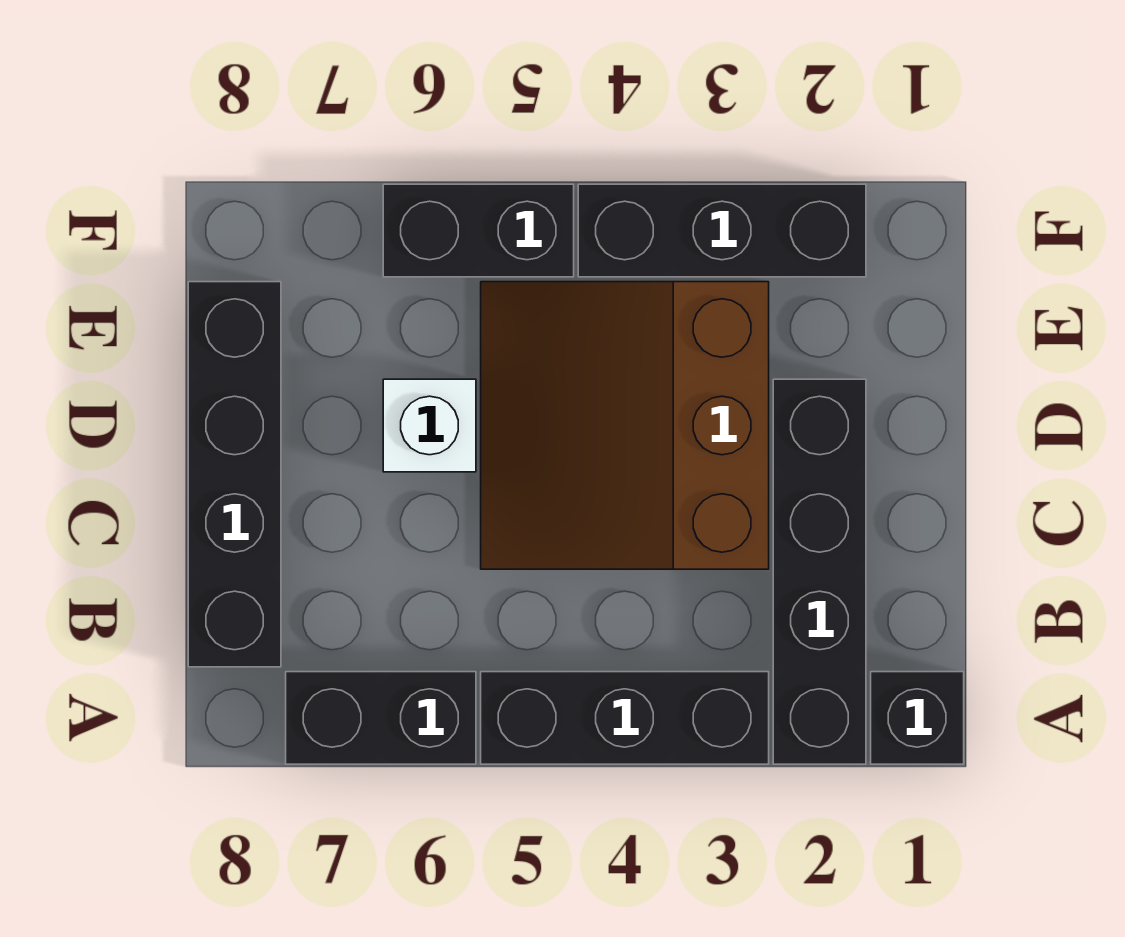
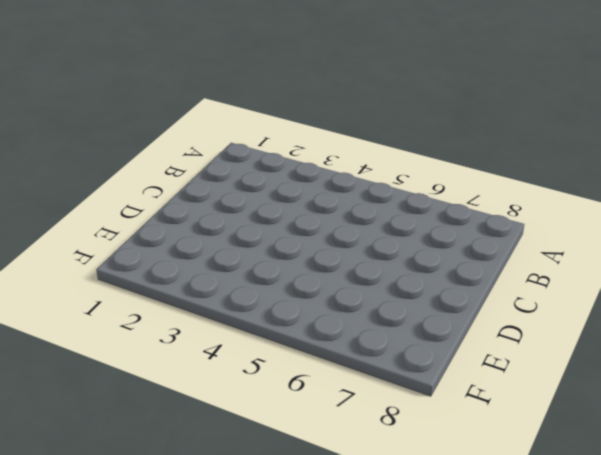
none -> black 1x1 brick [871,672,964,764]
none -> black 1x4 brick [773,379,866,764]

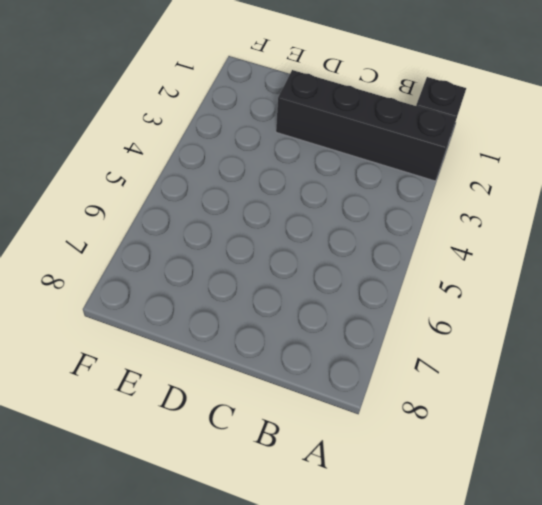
none -> black 1x3 brick [481,672,769,764]
none -> black 1x2 brick [286,672,476,764]

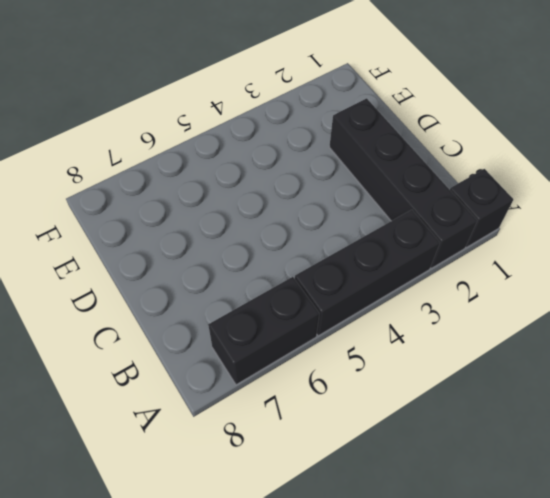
none -> black 1x4 brick [188,282,281,667]
none -> brown 3x3 slope [481,282,769,569]

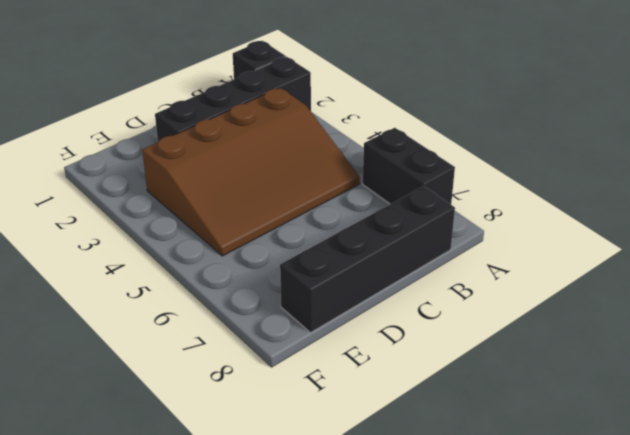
brown 3x4 slope [142,88,360,256] -> brown 3x3 slope [481,282,769,569]
none -> black 1x3 brick [481,672,769,764]
none -> white 1x1 brick [383,379,476,472]

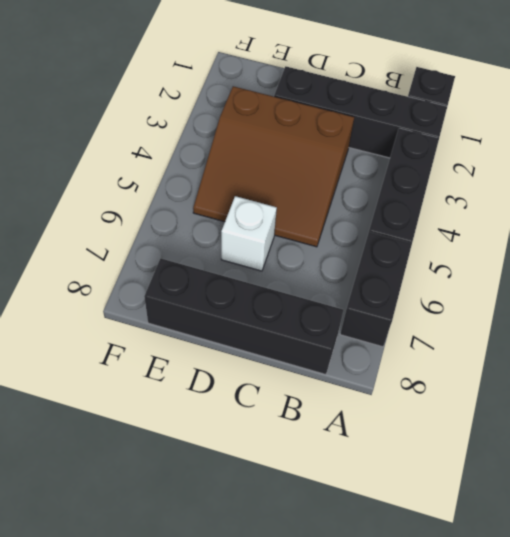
none -> black 1x3 brick [578,184,866,277]
none -> black 1x2 brick [383,184,574,277]

